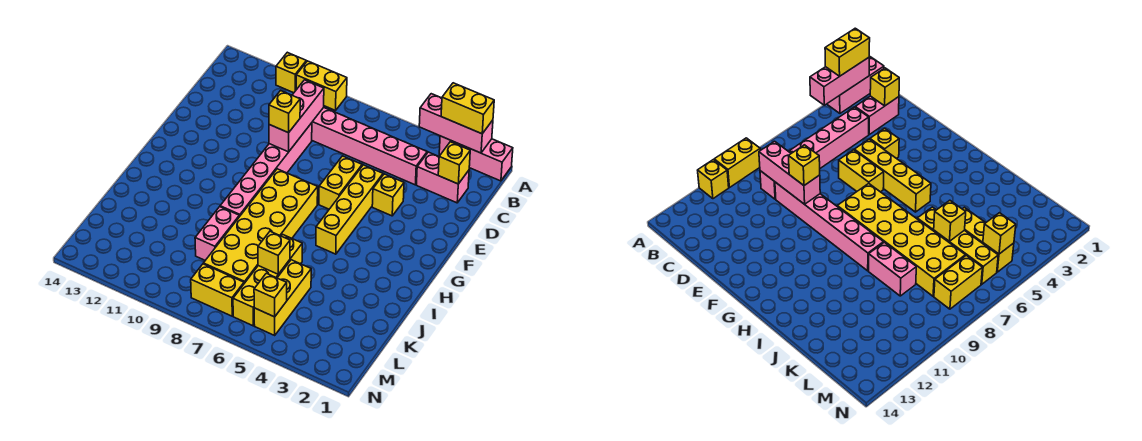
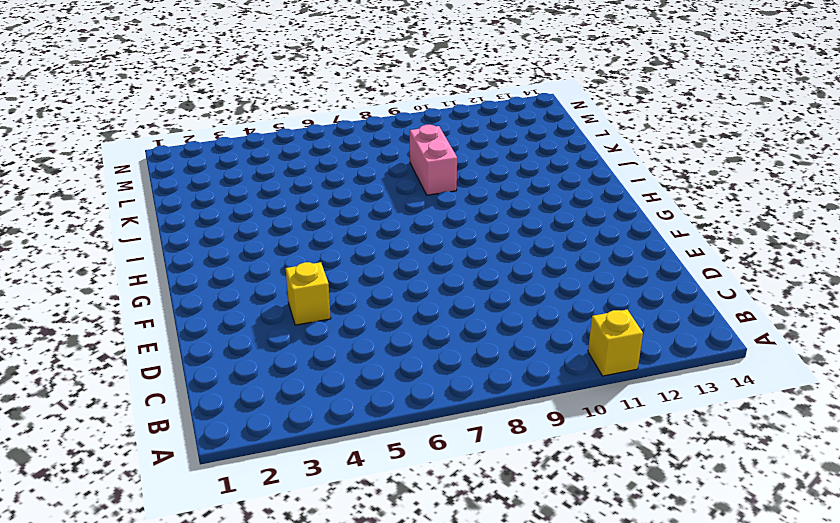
none -> pink 1x3 brick [439,136,513,181]
none -> yellow 1x2 brick [296,61,347,110]
none -> pink 1x2 brick [417,152,469,203]

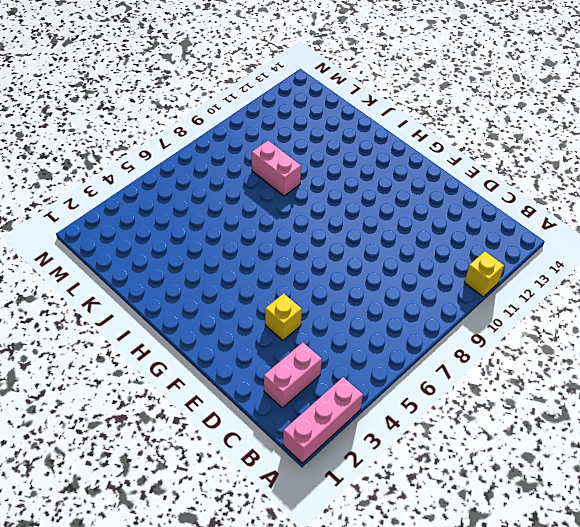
none -> yellow 1x2 brick [296,61,347,110]
none -> pink 1x6 brick [312,107,427,185]
none -> pink 1x6 brick [220,123,312,217]

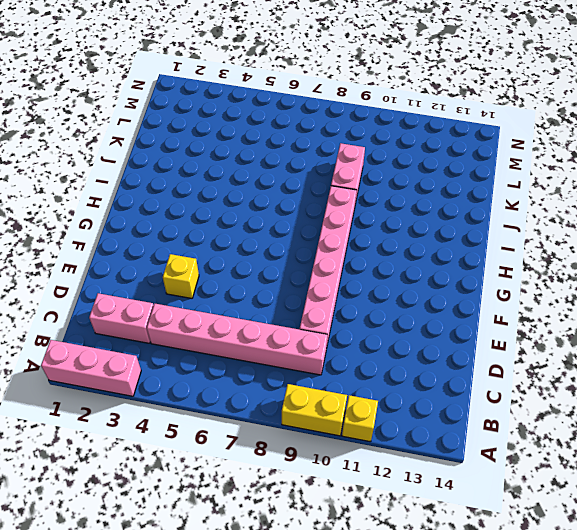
none -> yellow 1x4 brick [316,165,383,254]
none -> yellow 1x2 brick [319,156,362,209]
none -> yellow 2x6 brick [203,169,318,283]

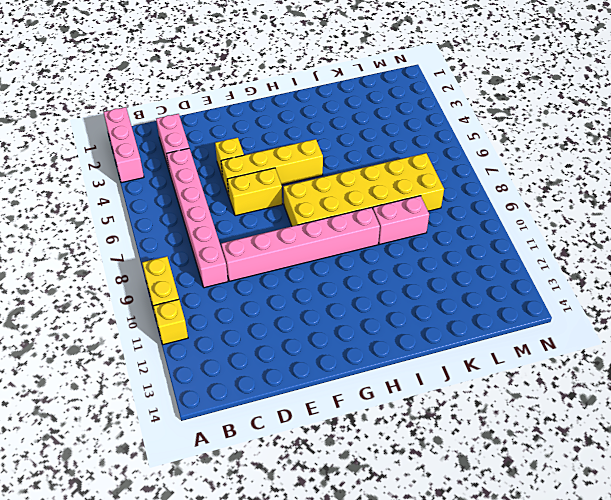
none -> yellow 1x4 brick [233,234,302,326]
none -> yellow 1x3 brick [254,260,311,335]
none -> yellow 1x2 brick [191,264,244,316]

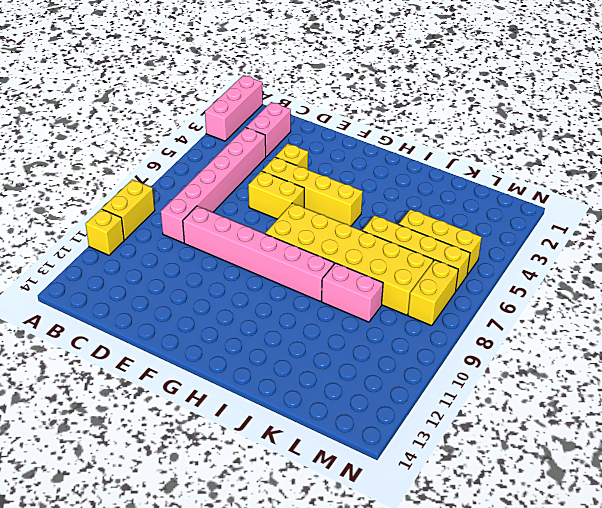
none -> pink 1x3 brick [419,94,493,153]
none -> yellow 1x1 brick [438,142,470,184]
none -> pink 1x3 brick [269,80,324,152]

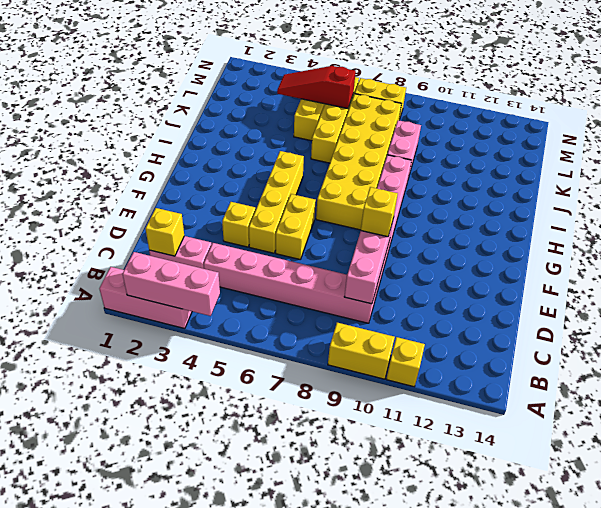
red 1x3 slope [277,66,356,109] -> none
none -> yellow 1x1 brick [258,231,290,274]
none -> yellow 1x1 brick [254,273,287,317]
none -> yellow 1x2 brick [441,83,494,134]

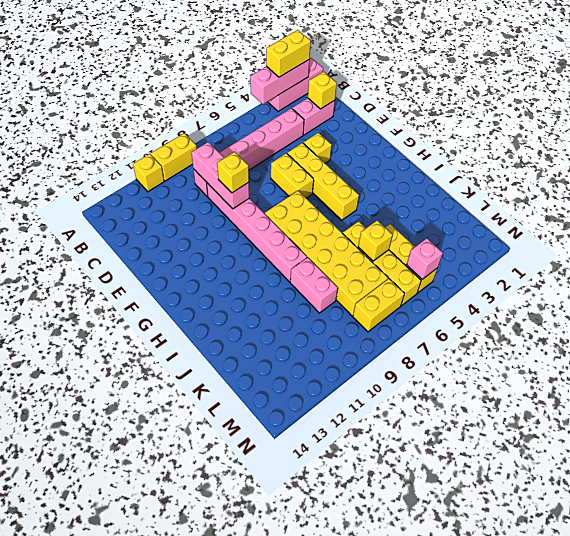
pink 1x1 brick [407,238,443,279] -> yellow 1x1 brick [254,273,287,317]

